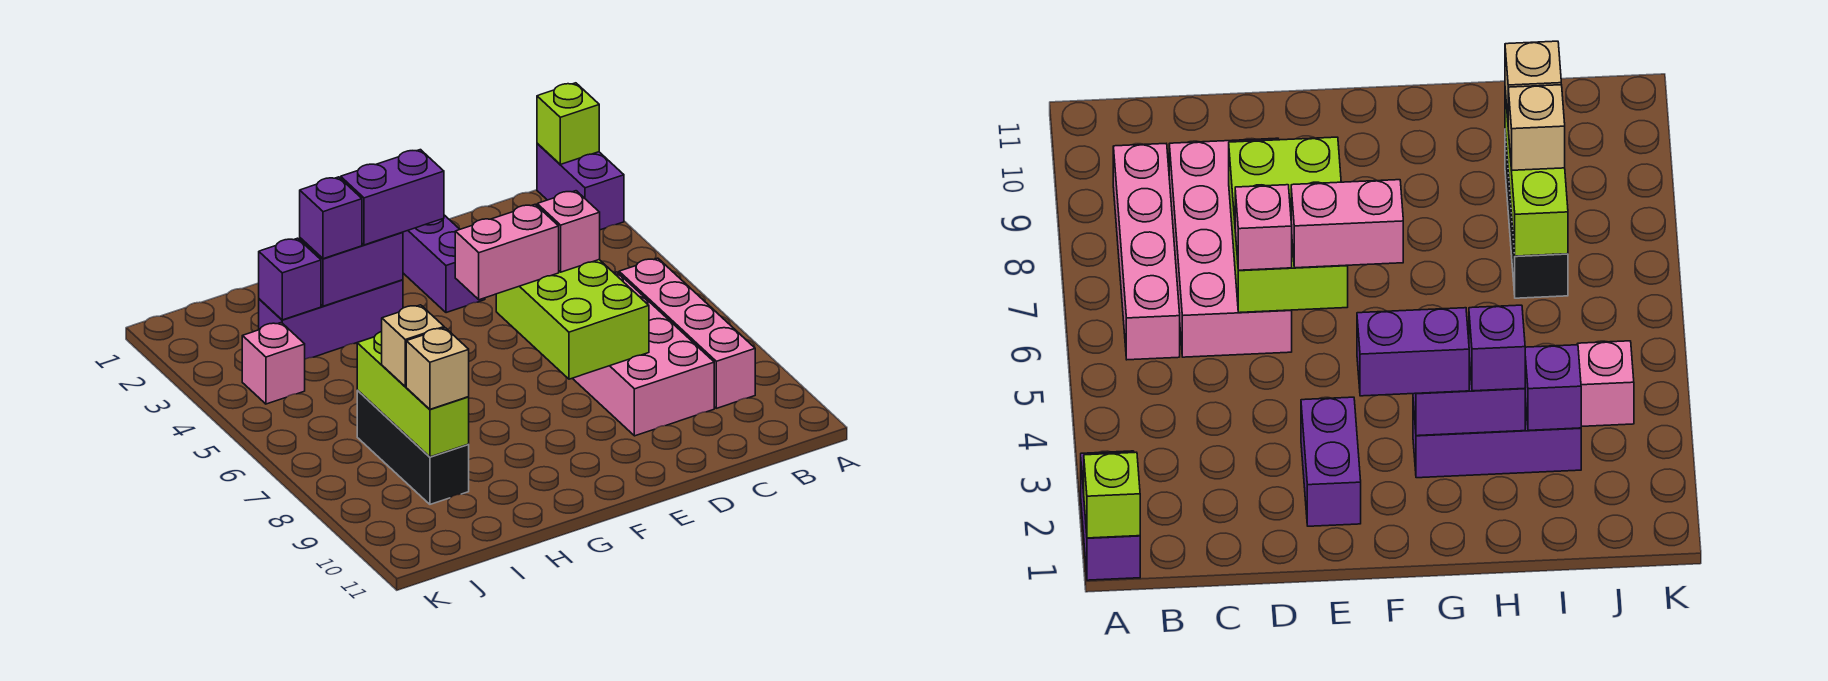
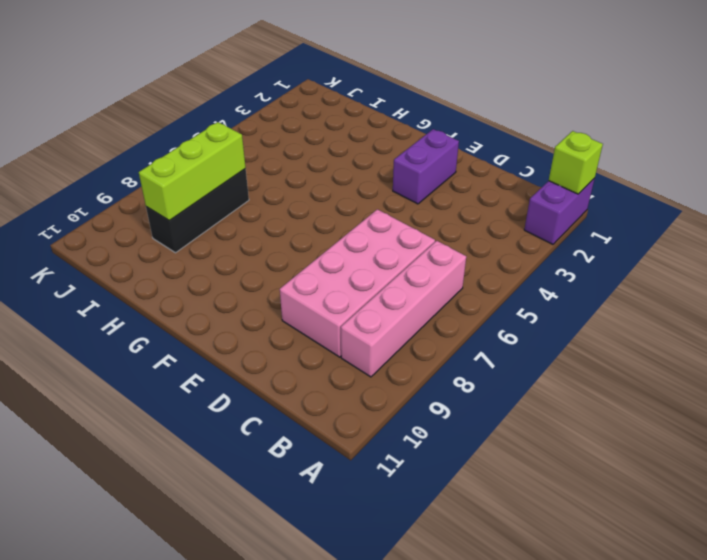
none -> purple 1x3 brick [259,280,403,359]
none -> pink 1x1 brick [242,322,305,404]
none -> lime 2x3 brick [496,260,649,379]

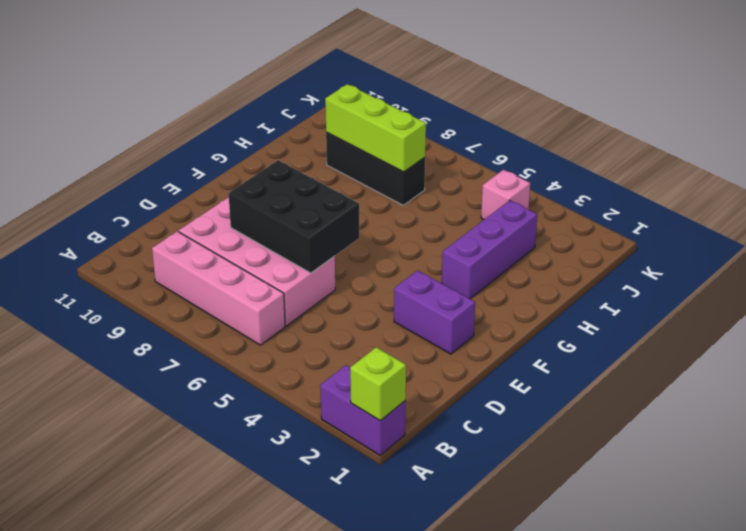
black 2x3 brick [228,160,359,273] -> lime 2x3 brick [496,260,649,379]
none -> purple 1x2 brick [300,232,403,306]
none -> purple 1x1 brick [259,238,321,320]
none -> pink 1x1 brick [537,191,600,272]

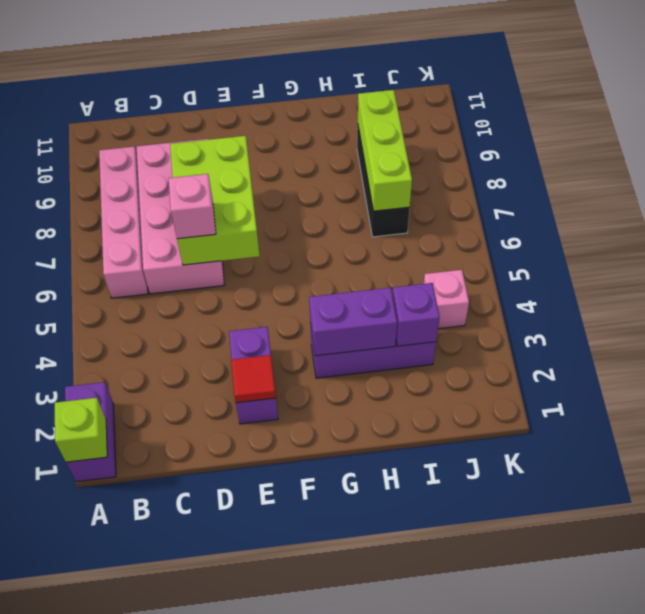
red 1x1 tile [231,355,276,403] -> none
none -> pink 1x2 brick [455,204,559,300]
none -> purple 1x2 brick [341,150,444,245]
none -> purple 1x1 brick [300,177,362,259]

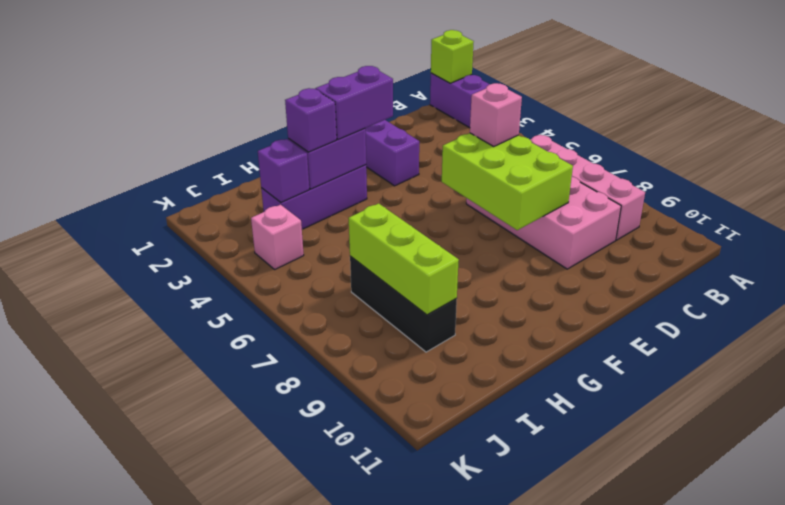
none -> pink 1x2 brick [455,204,559,300]
none -> tan 1x1 brick [382,305,444,387]
none -> tan 1x1 brick [406,328,469,409]

